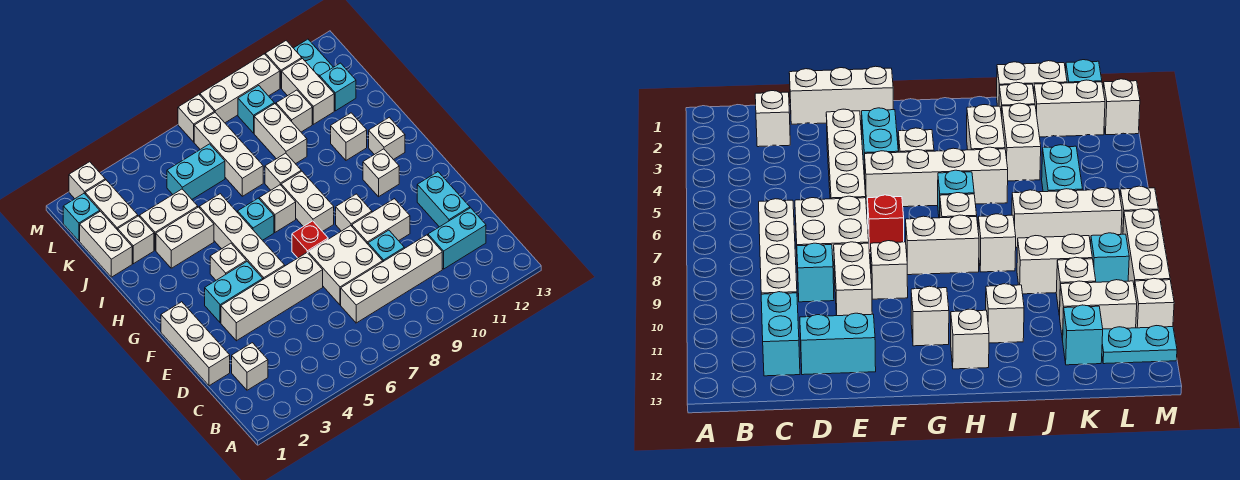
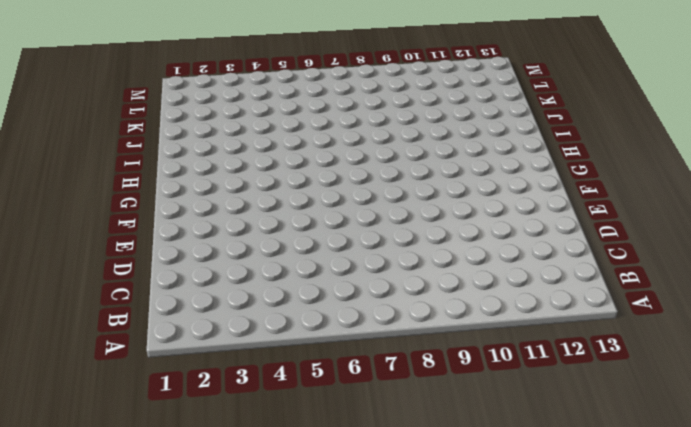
none -> white 1x1 brick [232,343,268,390]
none -> white 1x4 brick [341,235,442,323]
none -> cyan 1x2 brick [428,208,486,269]
none -> white 1x3 brick [161,302,230,386]

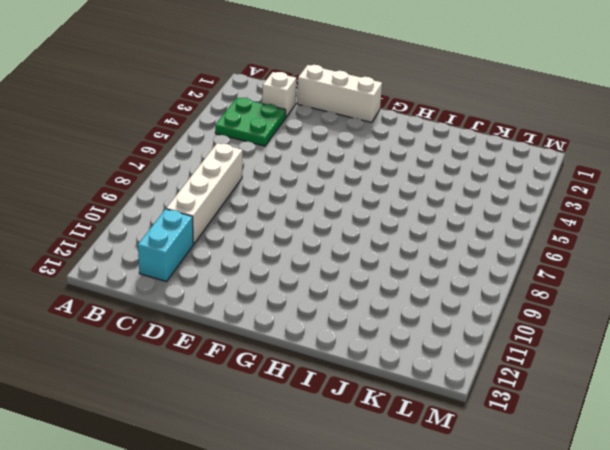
green 2x2 plate [215,98,286,146] -> none
none -> white 2x2 brick [308,226,383,305]
none -> cyan 1x1 brick [368,230,404,262]
none -> cyan 1x2 brick [417,172,470,227]
none -> white 1x4 brick [221,253,323,341]

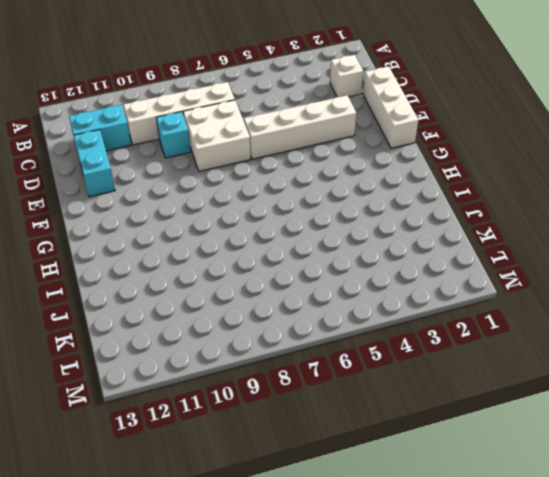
none -> white 1x2 brick [352,199,410,244]
none -> cyan 1x2 brick [205,262,263,323]
none -> white 1x4 brick [200,194,285,279]
none -> red 1x1 brick [292,221,328,258]

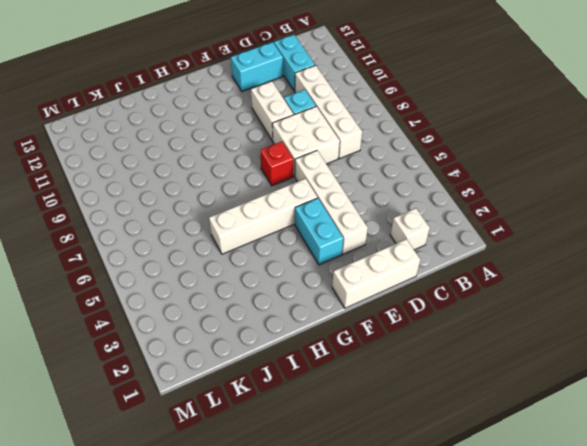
none -> white 1x1 brick [336,194,372,231]
none -> white 1x1 brick [210,243,246,280]
none -> white 1x2 brick [281,171,334,232]
none -> white 1x1 brick [363,149,399,197]

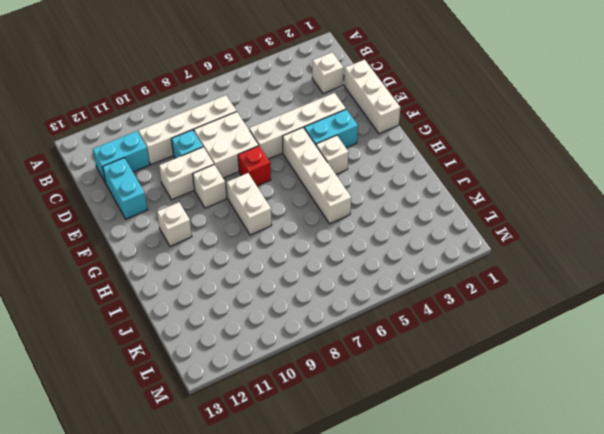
none -> cyan 1x1 brick [238,198,274,240]
none -> white 1x1 brick [259,185,296,232]
none -> white 1x1 brick [369,117,405,160]
none -> white 1x2 brick [156,207,214,268]

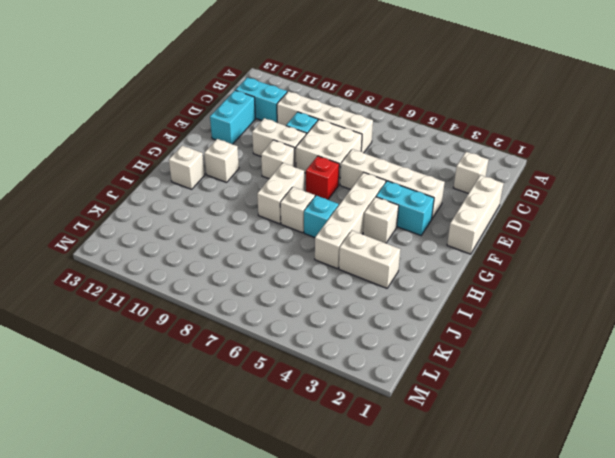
none -> white 1x1 brick [265,153,301,190]
none -> white 1x1 brick [331,113,367,160]
none -> white 1x2 brick [80,211,132,277]
none -> white 1x1 brick [118,216,154,264]

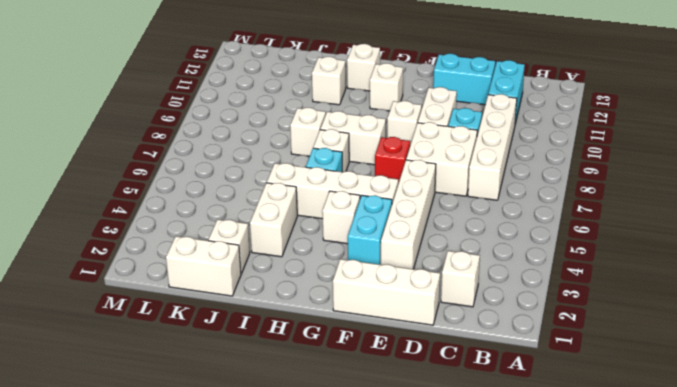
none -> white 1x2 brick [140,189,198,250]
none -> white 1x3 brick [194,113,263,196]
none -> white 1x2 brick [254,104,307,164]
none -> white 1x2 brick [85,180,138,230]

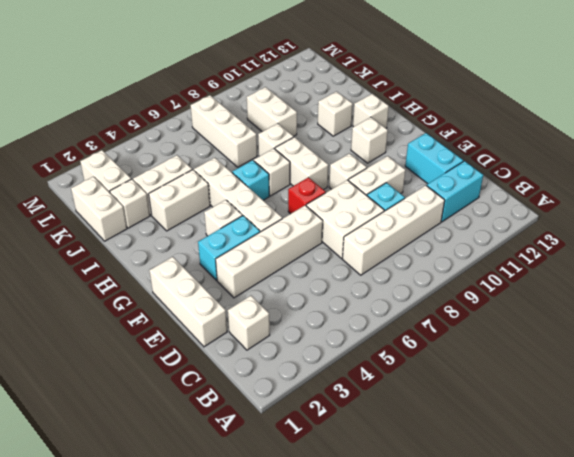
none -> cyan 1x2 brick [167,144,225,199]
none -> white 1x1 brick [276,90,312,132]
none -> white 1x2 brick [282,59,334,124]
none -> cyan 1x1 brick [320,63,356,111]

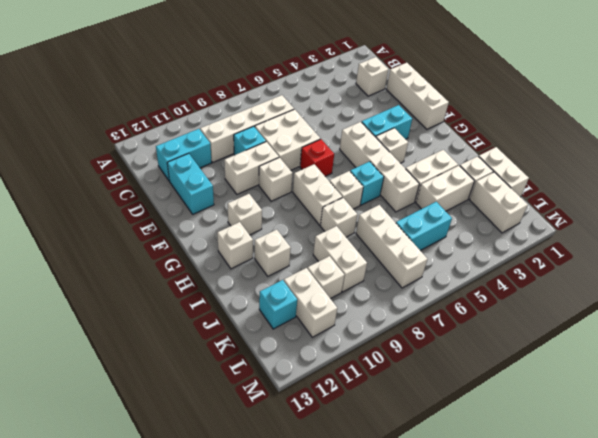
none -> white 1x4 brick [221,253,323,341]
none -> cyan 1x1 brick [63,193,100,241]
none -> cyan 1x1 brick [238,86,274,133]
none -> cyan 1x2 plate [294,39,333,77]

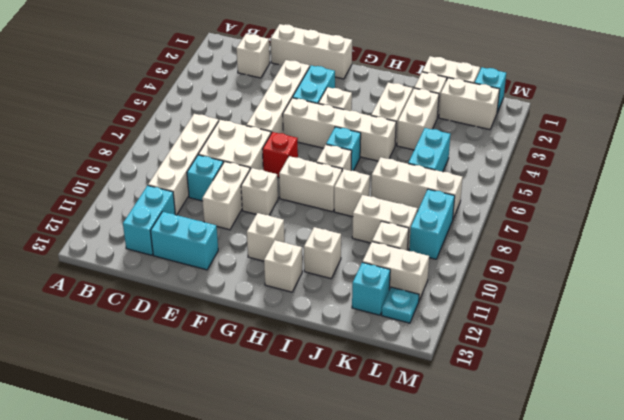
cyan 1x2 brick [409,189,455,259] -> cyan 1x1 brick [238,86,274,133]
cyan 1x1 plate [382,287,419,323] -> cyan 1x2 plate [294,39,333,77]
none -> white 1x1 brick [69,162,105,199]
none -> white 1x1 brick [178,94,214,142]
none -> white 1x3 brick [200,54,280,123]
none -> white 1x1 brick [265,41,302,88]

